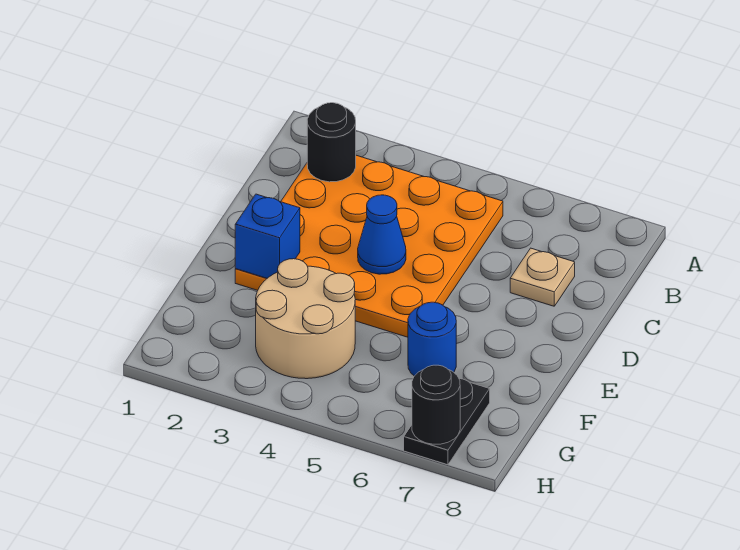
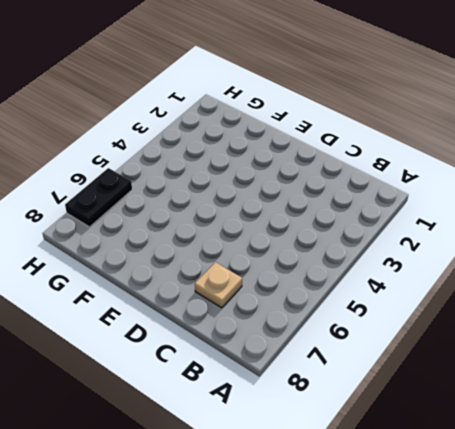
black 1x2 plate [65,168,132,227] -> black 1x2 plate turned to [404,379,490,465]
none -> orange 4x4 plate [235,155,503,337]
none -> tan 2x2 round brick [256,259,355,379]

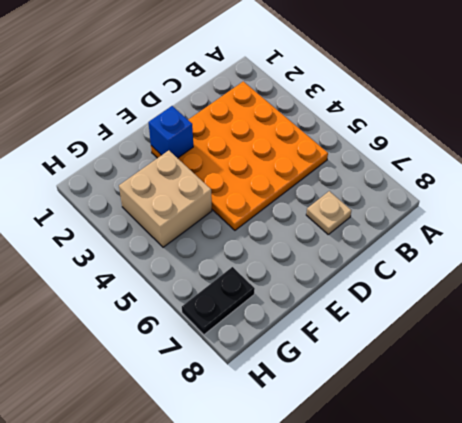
tan 2x2 brick [119,150,212,247] -> tan 2x2 round brick [256,259,355,379]
none -> blue 1x1 round brick [408,302,456,376]
none -> black 1x1 round brick [307,103,356,182]

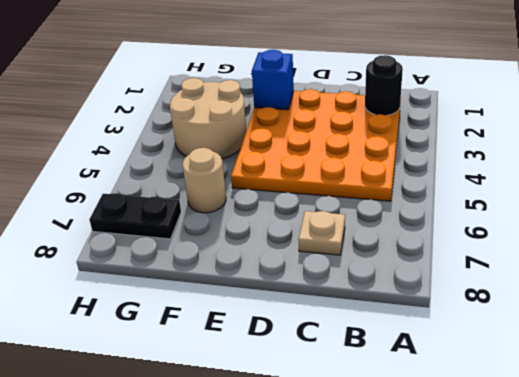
tan 1x1 round brick [182,148,226,213] -> blue 1x1 round brick [408,302,456,376]
none -> blue 1x1 cone [358,195,406,274]
none -> black 1x1 round brick [412,365,460,444]

